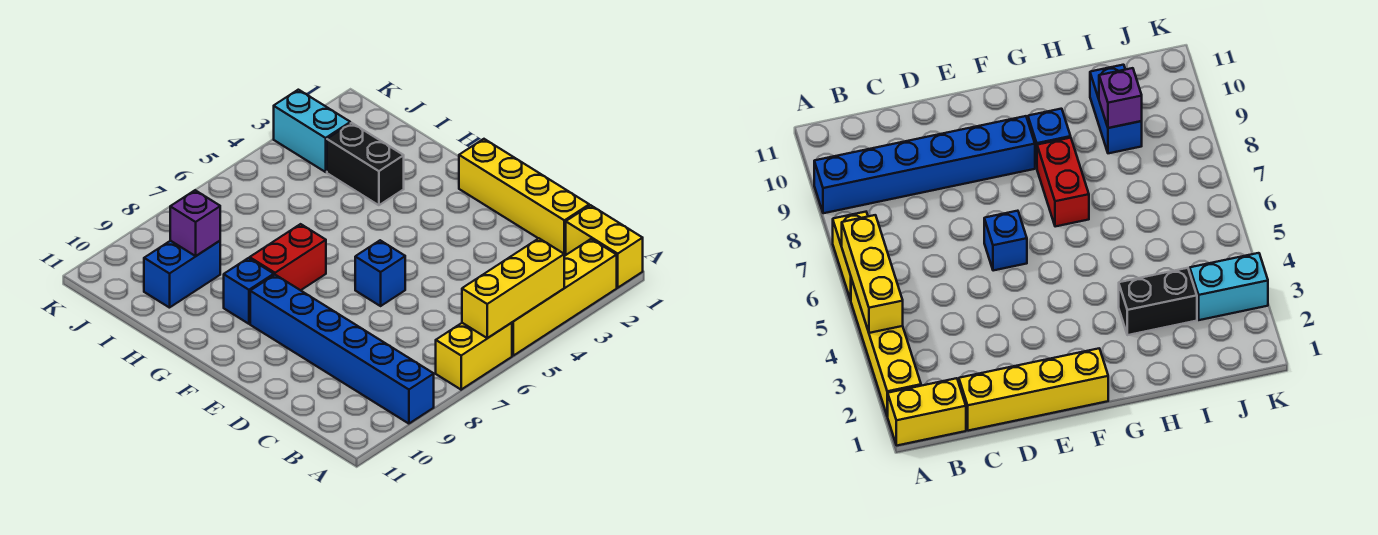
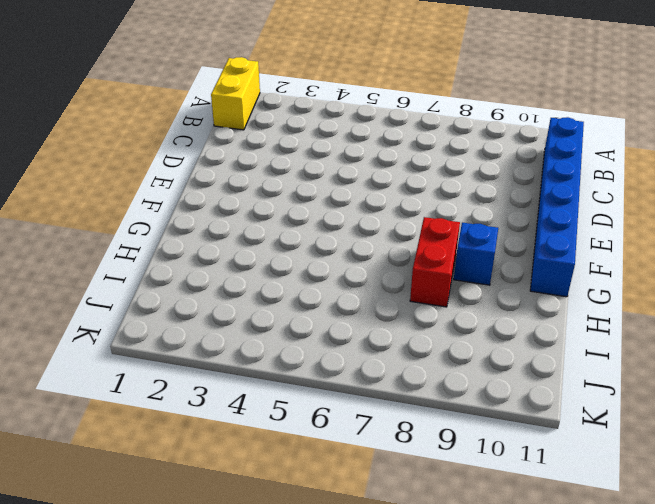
blue 1x6 brick [530,117,584,297] -> blue 1x6 brick moved to [250,275,434,424]
red 1x2 brick [410,217,460,307] -> red 1x2 brick turned to [250,224,326,290]
none -> yellow 1x4 brick [512,239,617,356]
none -> yellow 1x2 brick [436,323,512,390]
none -> yellow 1x4 brick [459,139,589,255]

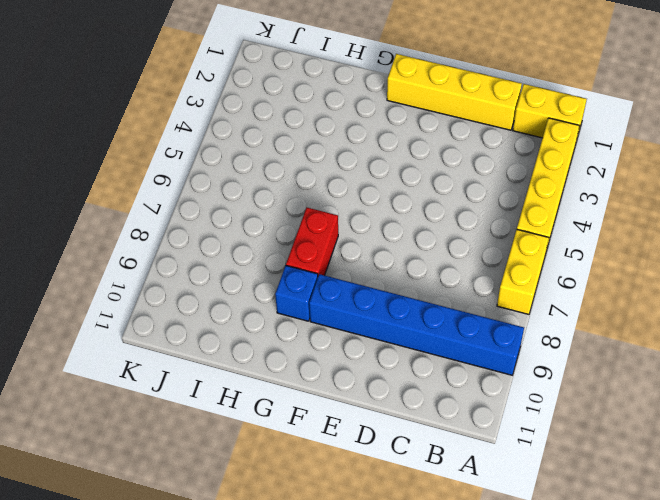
none -> blue 1x1 brick [355,240,405,306]
none -> black 1x2 brick [327,123,404,205]
none -> blue 1x2 brick [144,241,220,308]

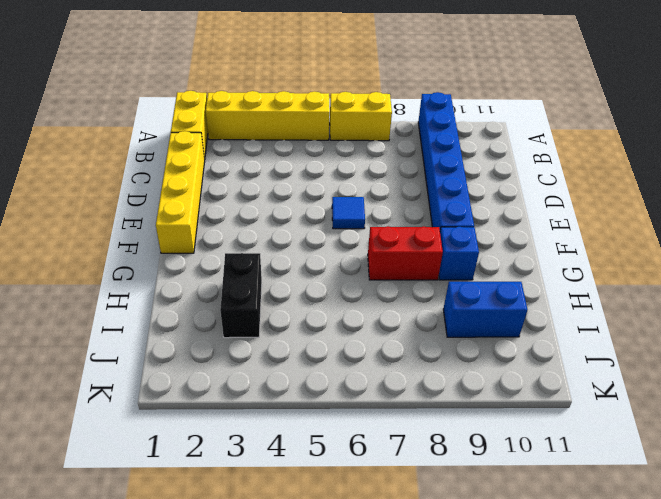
blue 1x1 tile [332,197,365,229] -> blue 1x1 brick [355,240,405,306]
none -> cyan 1x2 brick [274,90,350,172]
none -> yellow 1x3 brick [462,238,564,338]
none -> purple 1x1 brick [170,190,220,256]

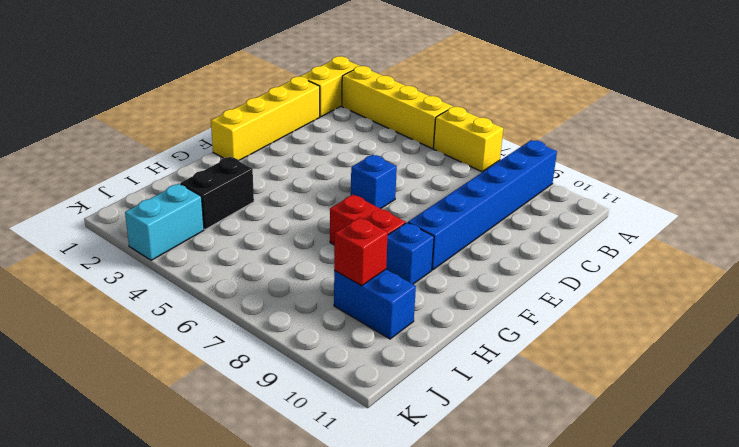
red 1x1 brick [334,217,388,286] -> purple 1x1 brick [170,190,220,256]
none -> yellow 1x3 brick [462,238,564,338]

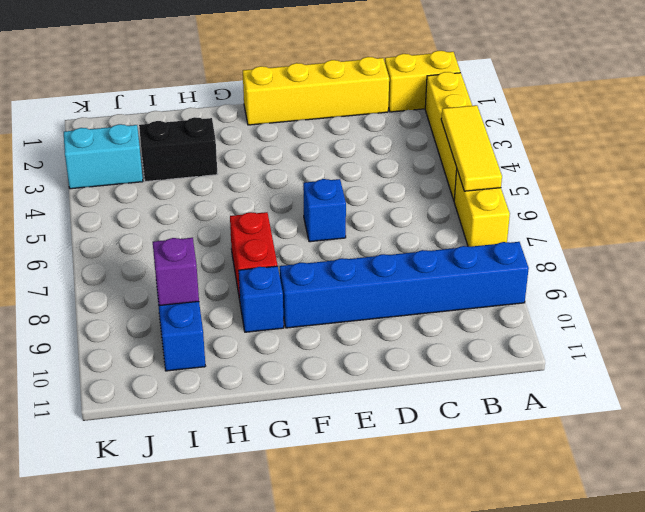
yellow 1x3 tile [441,105,502,191] -> yellow 1x3 brick [462,238,564,338]

